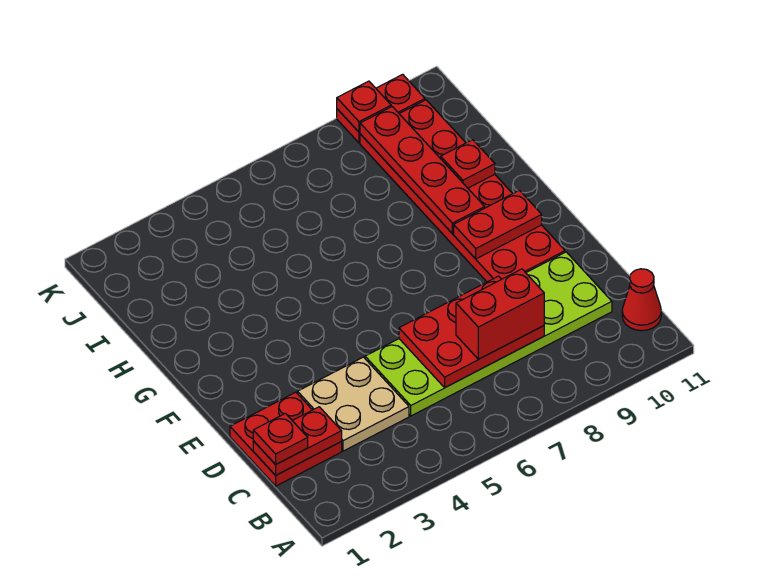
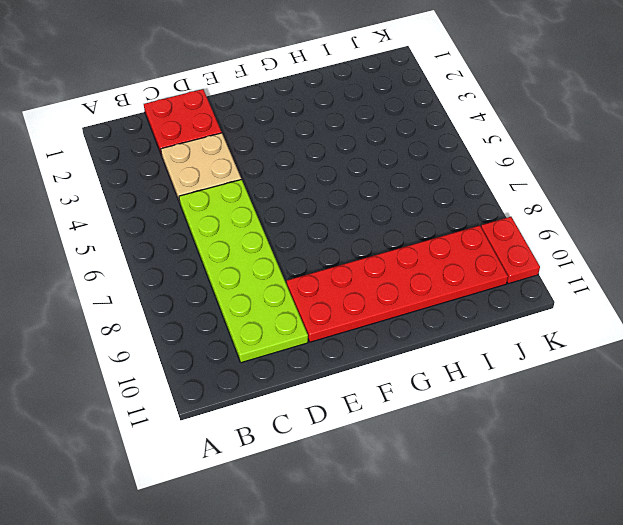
none -> red 1x1 cone [622,269,661,331]
none -> red 1x2 plate [253,407,342,475]
none -> red 2x3 plate [399,276,544,387]

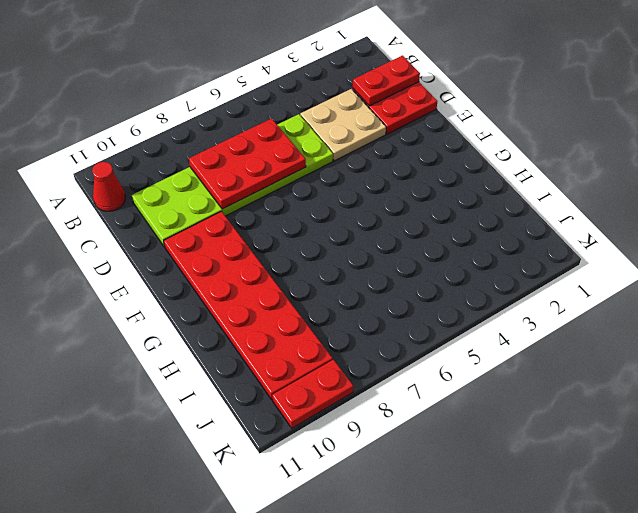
none -> red 1x2 plate [454,190,542,259]
none -> red 1x4 plate [360,107,485,234]
none -> red 1x1 plate [441,140,495,188]

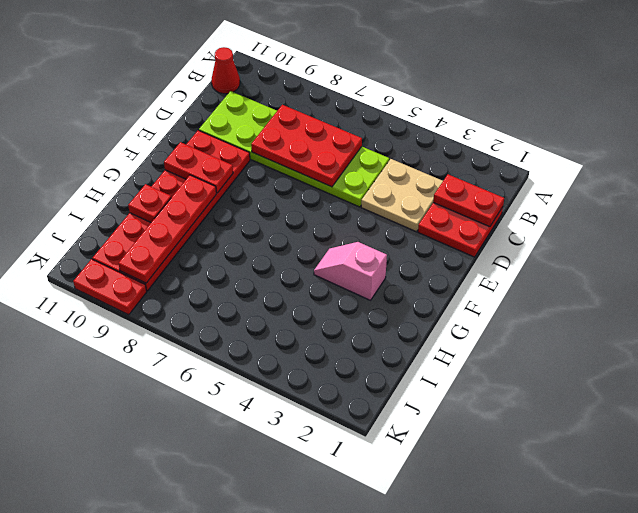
pink 1x2 slope [314,242,387,300] -> none
none -> red 1x1 plate [337,81,391,132]
none -> red 1x1 plate [253,413,308,465]
none -> red 1x2 brick [456,269,544,359]

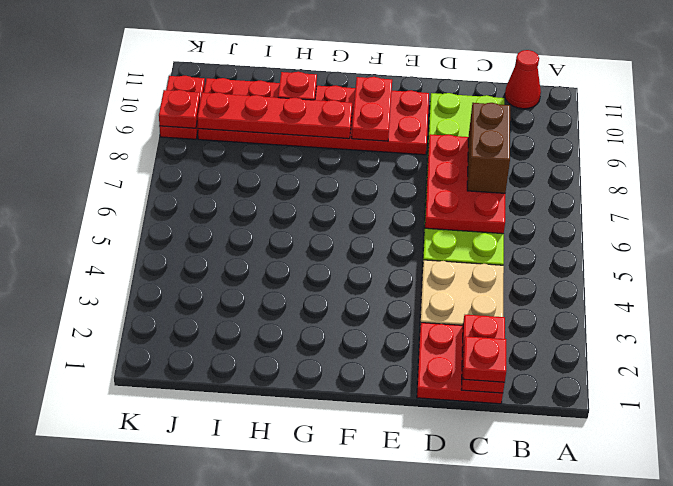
brown 1x2 brick [467,103,510,193] -> red 1x2 brick [456,269,544,359]

